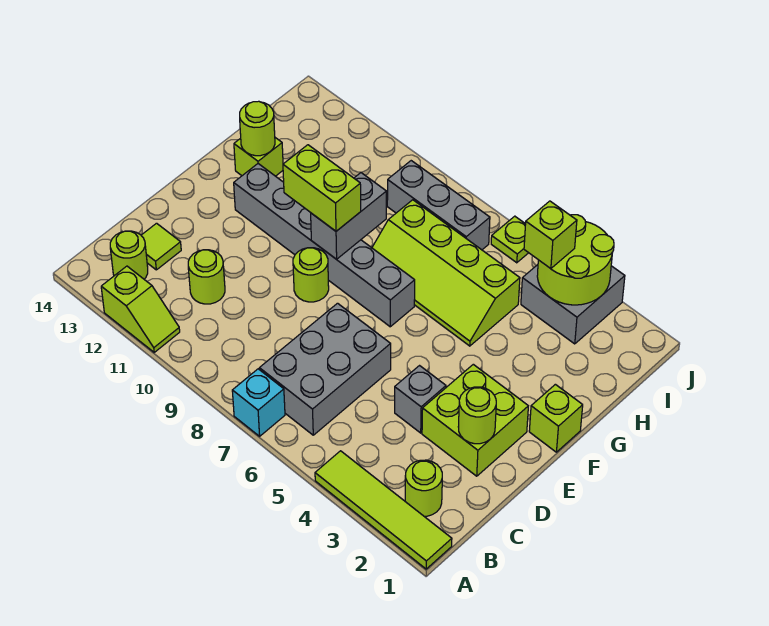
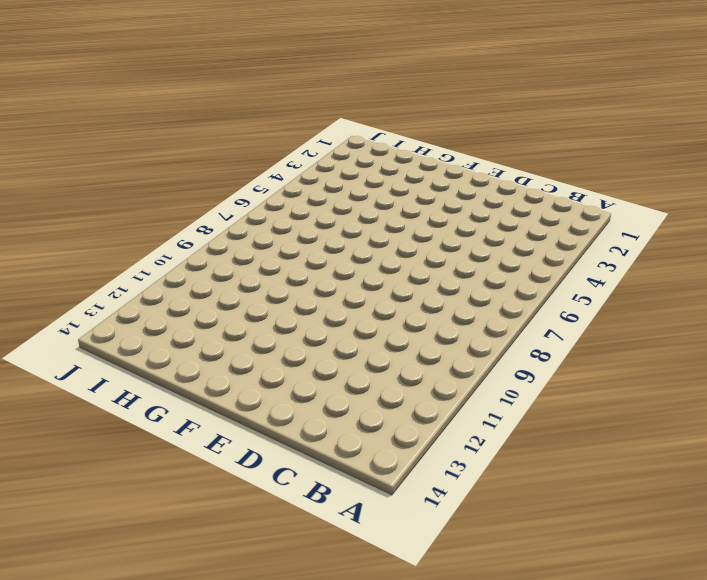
none -> lime 1x4 tile [315,451,452,569]
none -> cyan 1x1 brick [232,369,285,436]
none -> lime 1x2 slope [101,266,180,352]

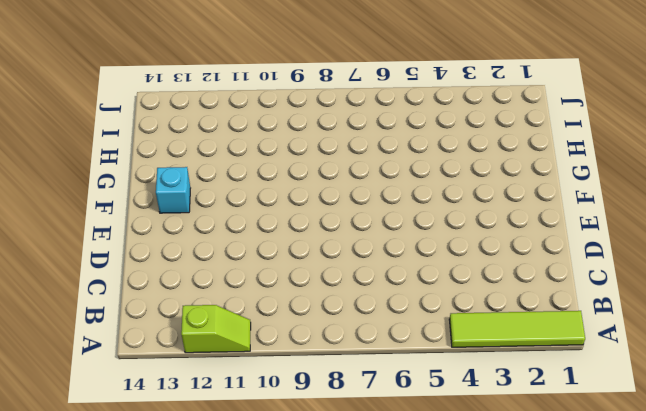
cyan 1x1 brick [156,167,190,213] -> cyan 1x1 brick moved to [232,369,285,436]
none -> lime 1x1 round brick [405,460,442,516]
none -> grey 2x3 brick [259,303,391,435]
none -> lime 1x1 round brick [110,231,148,279]

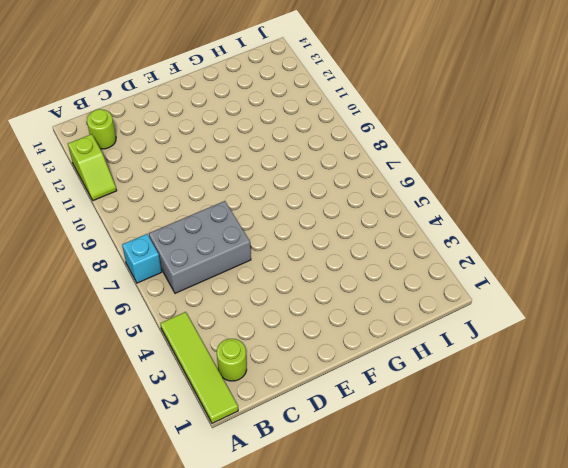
none -> lime 1x1 round brick [188,250,225,304]
none -> lime 1x1 tile [141,223,181,270]
none -> lime 2x2 brick [422,364,528,476]

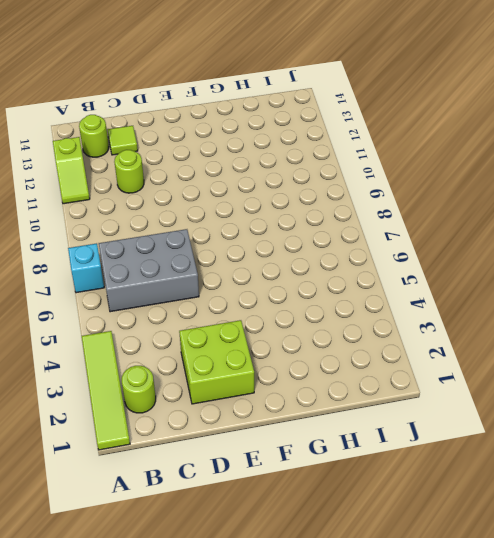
none -> grey 1x1 brick [395,366,446,433]
none -> lime 1x1 round brick [293,248,329,302]
none -> lime 1x1 brick [529,384,583,452]

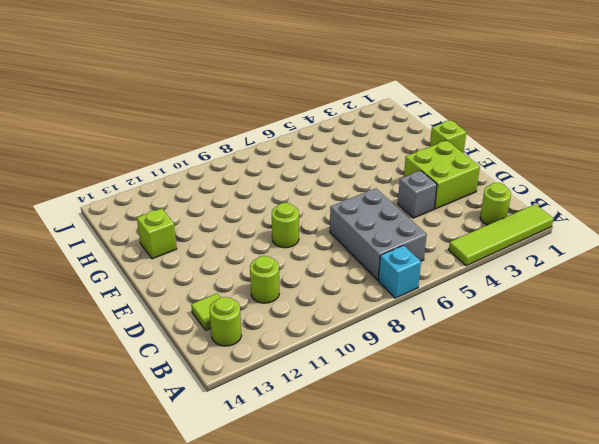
none -> lime 1x2 slope [101,266,180,352]
none -> grey 1x6 brick [234,164,415,327]
none -> lime 2x4 slope [372,200,520,346]

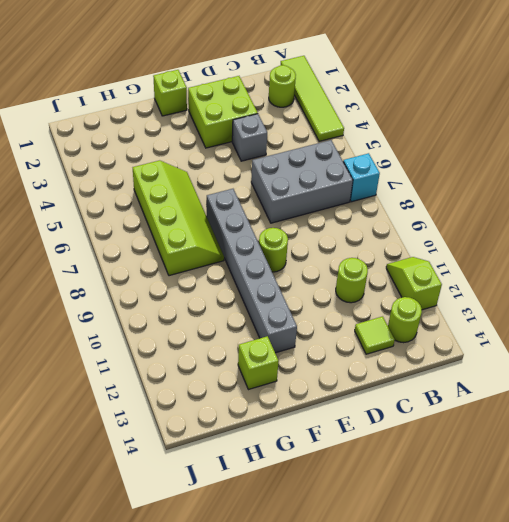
none -> grey 2x2 brick [521,265,625,344]
none -> grey 1x3 brick [387,161,490,250]
none -> lime 1x1 plate [491,216,528,263]

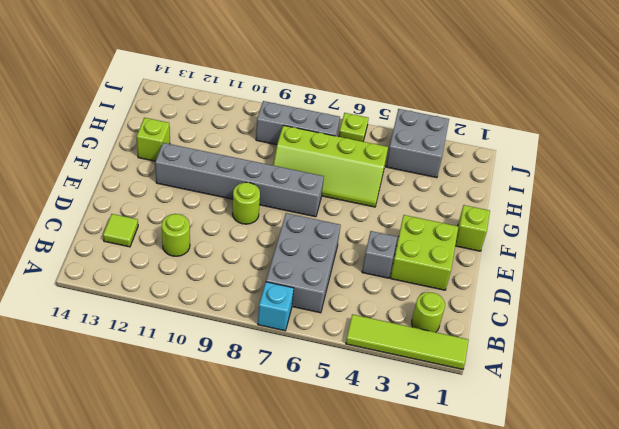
none -> lime 1x2 slope [101,266,180,352]
none -> lime 1x1 round brick [110,231,148,279]
none -> lime 1x1 round brick [458,387,496,444]

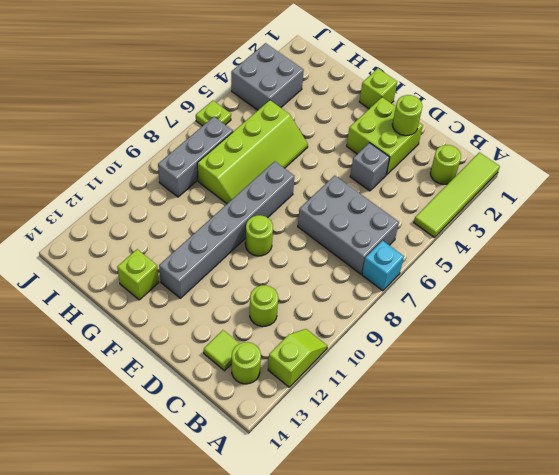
none -> grey 1x2 brick [311,173,386,259]
none -> lime 1x1 round brick [240,101,275,156]
none -> lime 2x2 round brick [537,215,614,305]

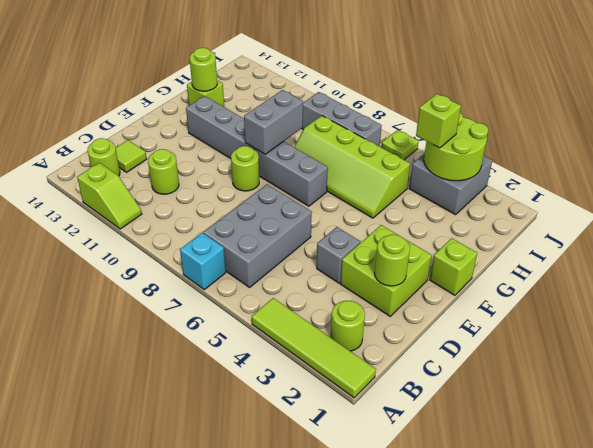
none -> lime 1x2 brick [283,145,361,231]

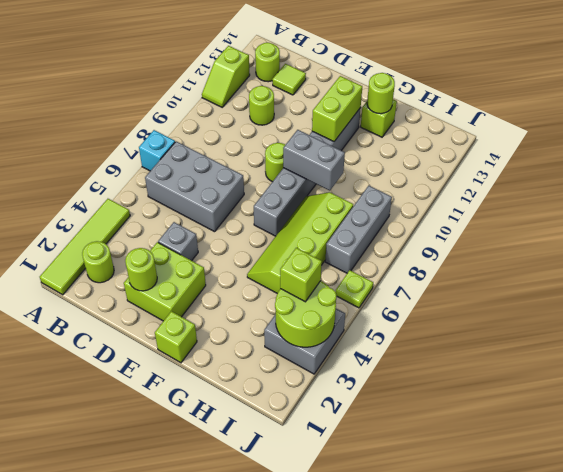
lime 1x2 brick [312,76,362,141] -> lime 1x2 brick moved to [283,145,361,231]

